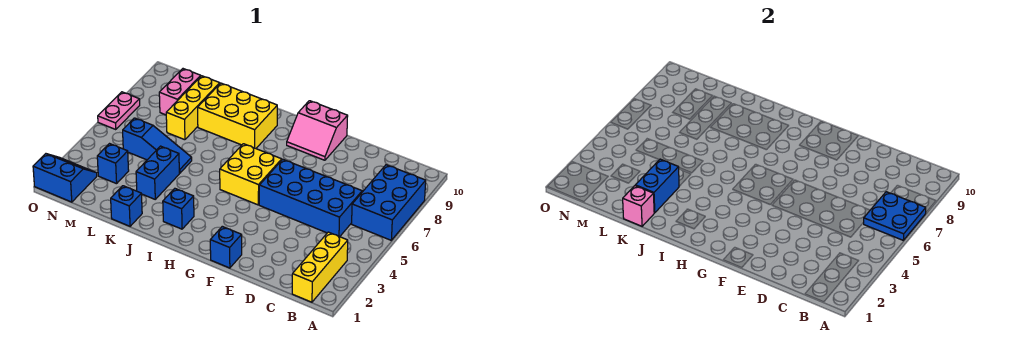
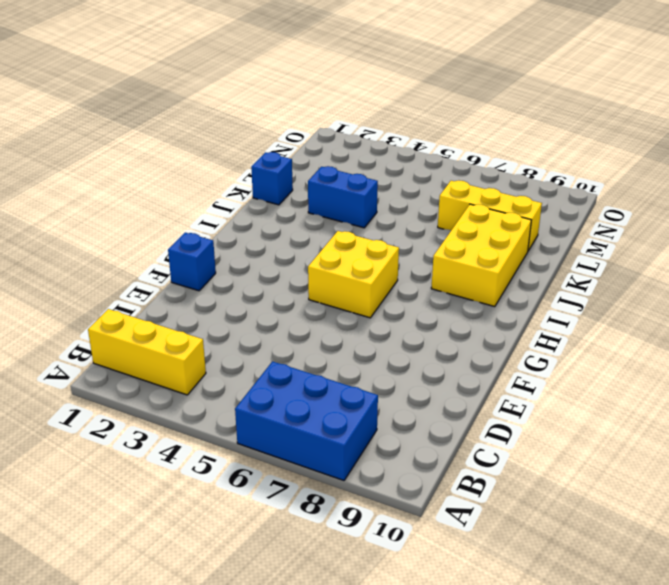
none -> blue 2x4 brick [259,159,362,237]
none -> pink 2x2 slope [287,101,348,160]
none -> blue 1x1 brick [163,189,194,229]

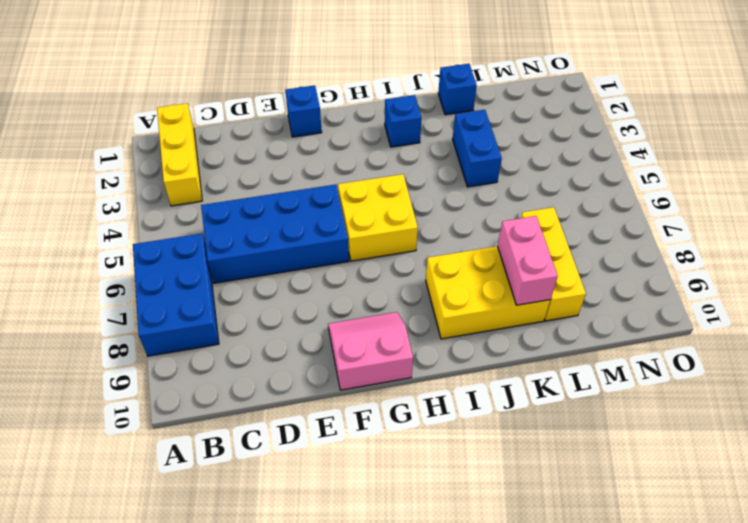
pink 1x2 brick [498,216,558,305] -> pink 1x2 brick moved to [159,69,201,115]
none -> blue 1x3 slope [123,118,192,173]
none -> blue 1x1 brick [97,144,129,184]
none -> blue 2x2 slope [33,154,97,202]

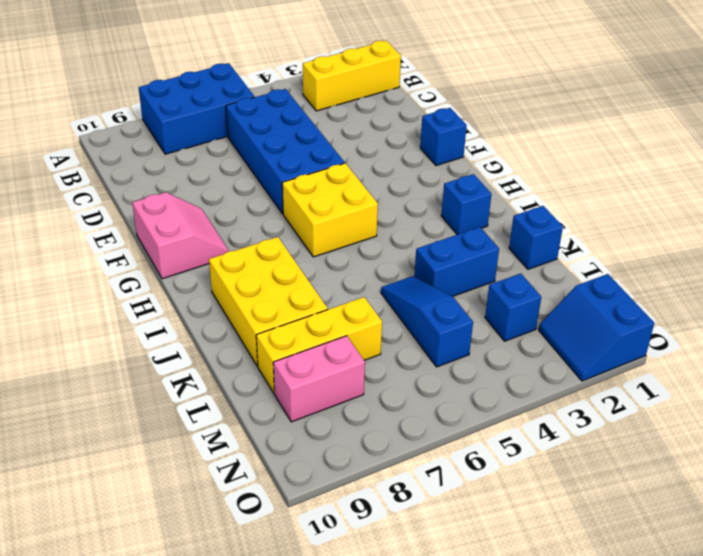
none -> pink 1x2 plate [98,92,140,130]
none -> blue 2x2 plate [863,192,926,240]
none -> pink 1x1 brick [623,186,654,226]

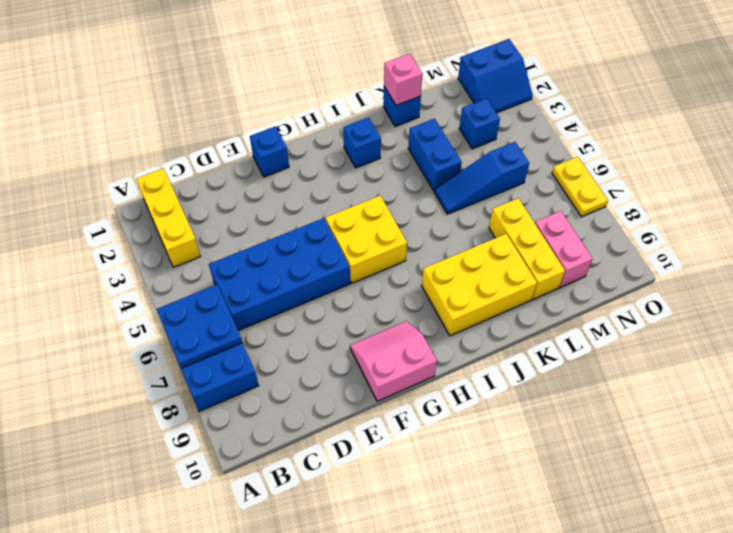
yellow 1x2 plate [552,157,608,217] -> pink 1x2 plate [98,92,140,130]
none -> blue 1x2 brick [635,159,679,213]

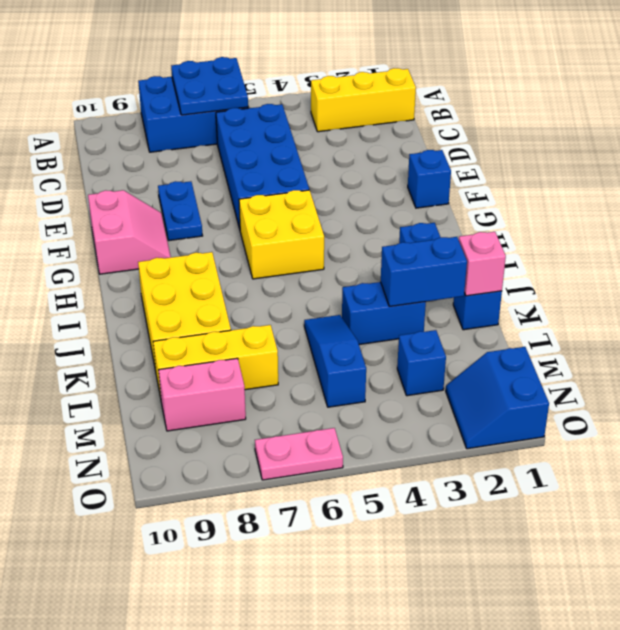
blue 1x2 plate [158,181,203,241] -> none

